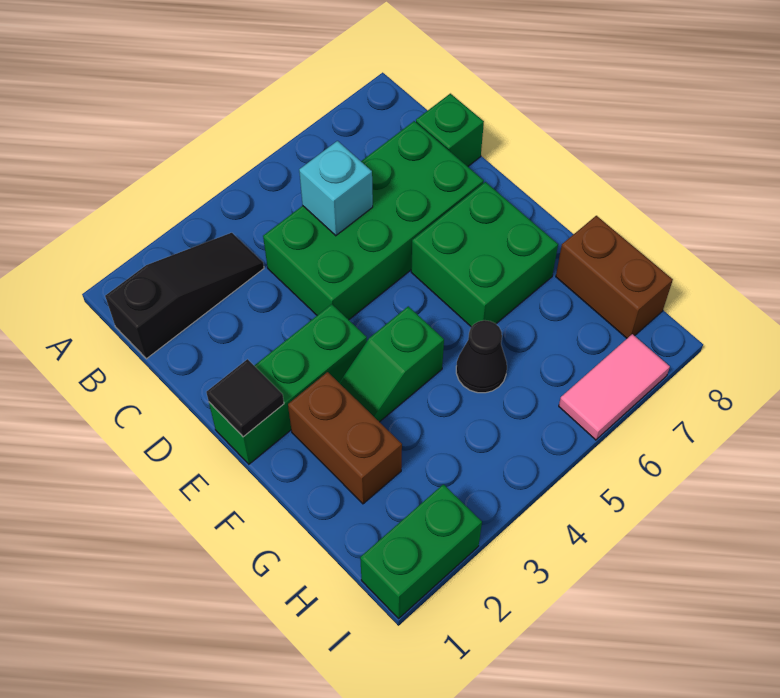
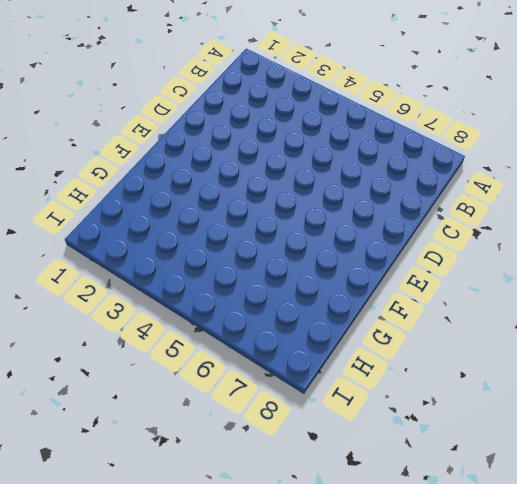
none -> black 1x3 slope [105,233,264,359]
none -> green 2x4 brick [263,121,484,320]
none -> green 1x1 brick [416,94,484,166]

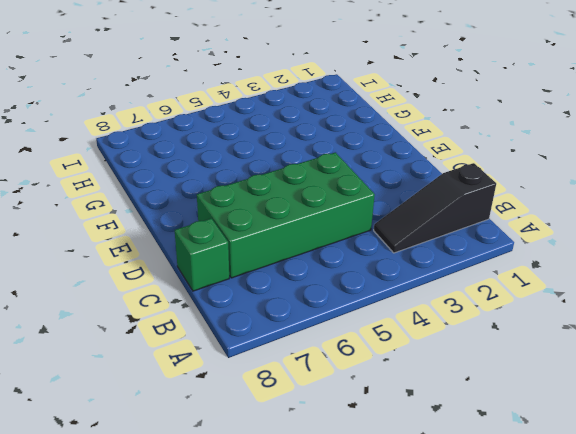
none -> green 1x3 brick [209,304,367,464]
none -> green 2x2 brick [411,182,558,327]
none -> brown 1x2 brick [288,372,402,504]

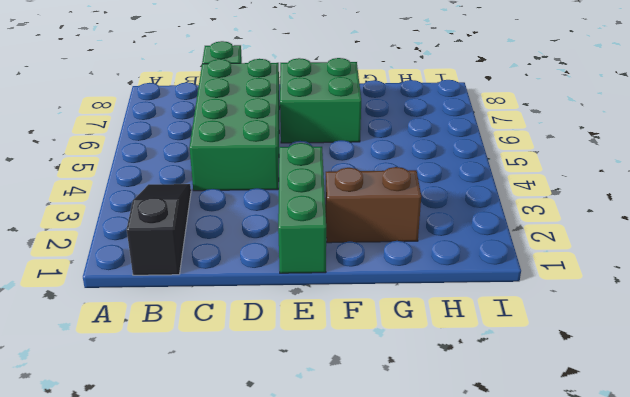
none -> green 1x2 slope [339,306,444,422]
none -> black 1x1 cone [456,320,507,393]
none -> brown 1x2 brick [556,216,673,338]

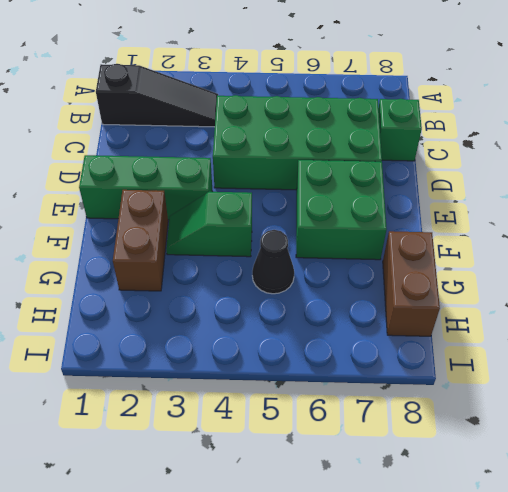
none -> green 1x2 brick [360,484,482,618]
none -> pink 1x2 tile [559,334,670,440]
none -> cyan 1x1 brick [299,141,373,236]

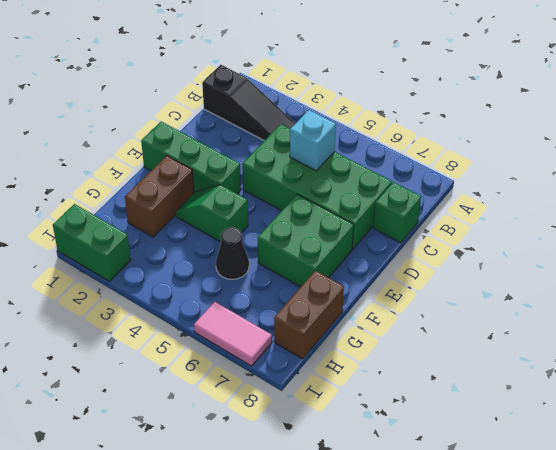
none -> black 1x1 tile [206,359,284,437]

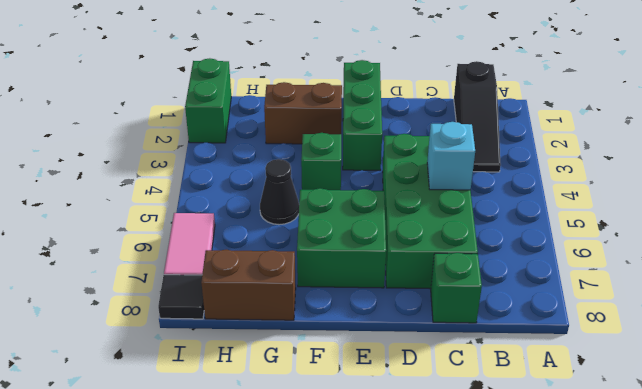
black 1x1 tile [158,275,204,319] -> black 1x1 tile moved to [206,359,284,437]

